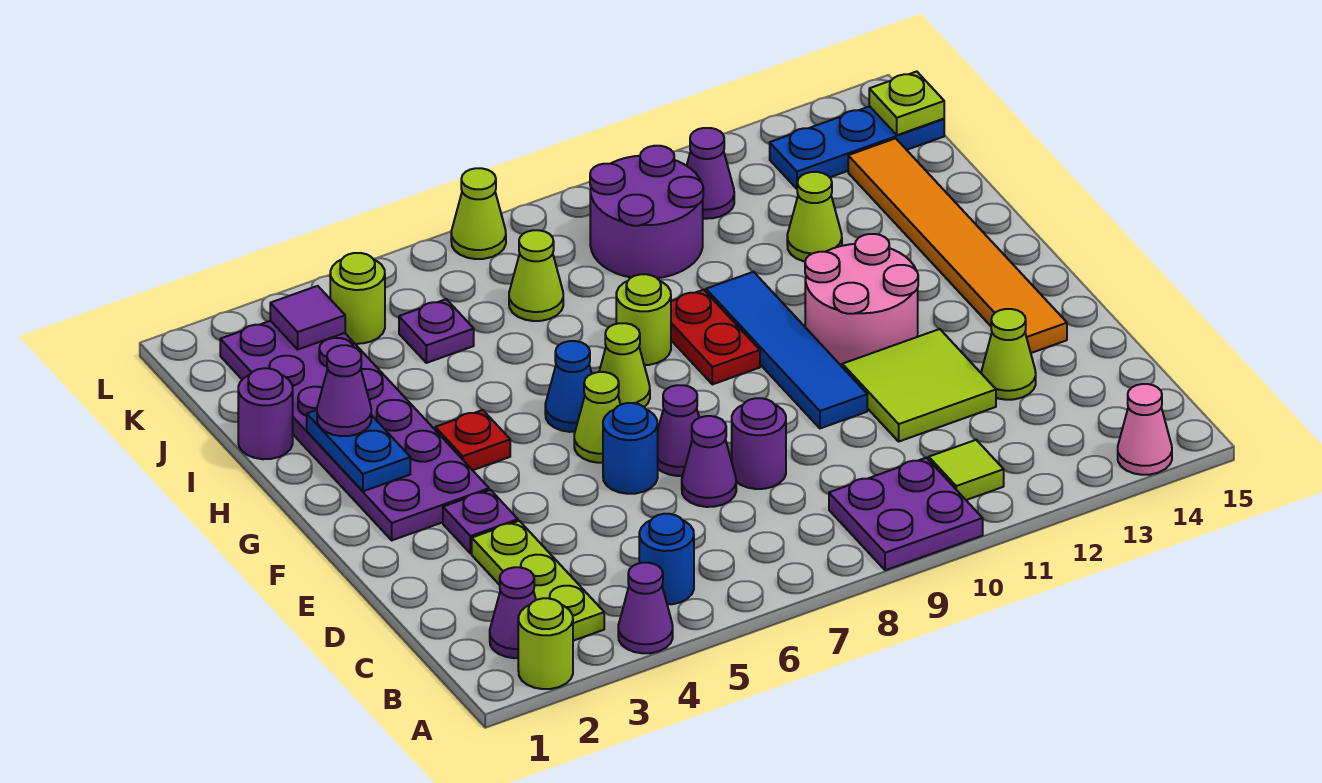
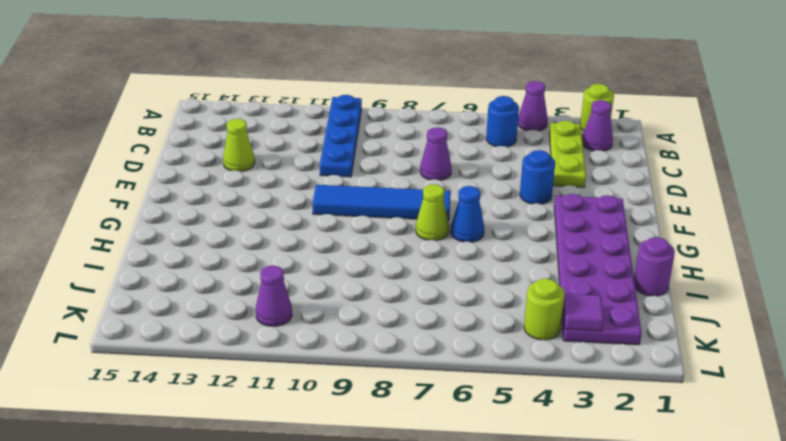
blue 1x4 plate [320,95,362,177] -> purple 2x2 plate [829,458,983,570]
blue 1x1 round brick [520,150,555,204] -> blue 1x1 round brick moved to [603,403,658,494]
blue 1x4 tile [312,185,451,221] -> blue 1x4 tile turned to [706,272,867,428]
none -> pink 1x1 cone [1118,384,1172,475]
none -> lime 1x1 tile [929,440,1004,500]
none -> purple 1x1 round brick [732,398,786,489]
none -> lime 2x2 tile [842,329,996,441]

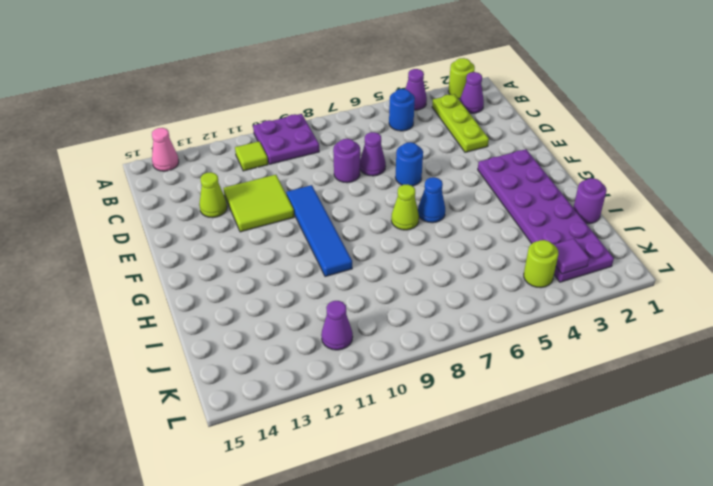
none -> purple 1x1 plate [443,490,518,554]
none -> purple 1x1 cone [658,385,699,476]
none -> orange 1x6 tile [848,138,1067,353]
none -> lime 1x1 cone [574,372,621,463]

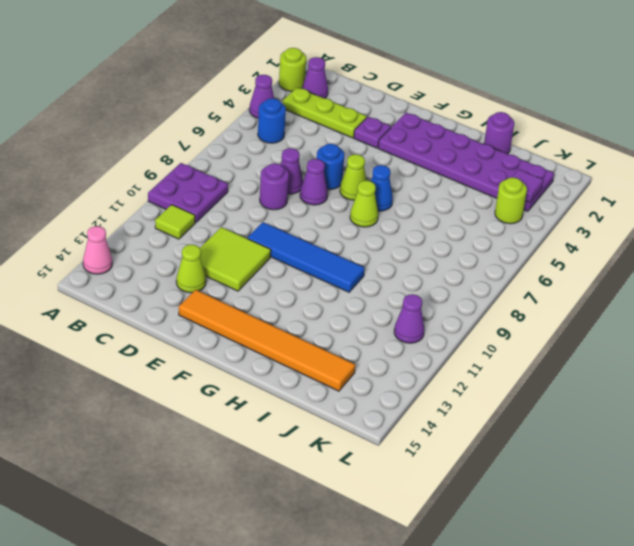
none -> pink 2x2 round brick [805,234,918,365]
none -> red 1x1 plate [435,410,510,470]
none -> red 1x2 plate [671,290,760,384]
none -> lime 1x1 round brick [616,274,671,365]

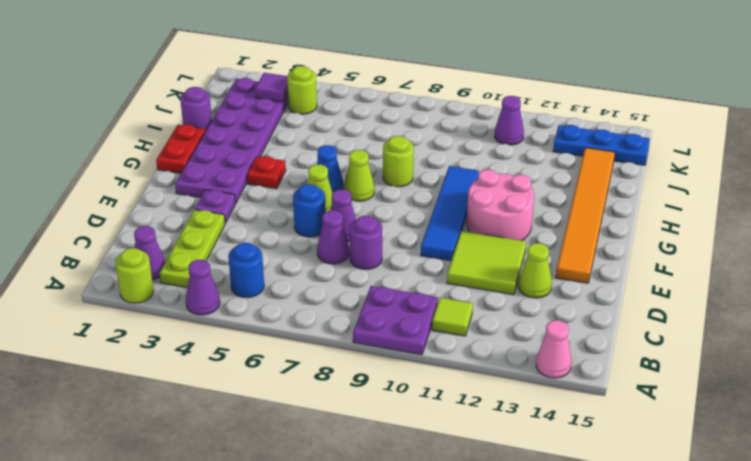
red 1x2 plate [156,125,206,173] -> red 1x2 plate moved to [671,290,760,384]
none -> lime 1x1 cone [787,172,842,262]
none -> purple 1x1 plate [399,299,474,363]
none -> lime 1x1 cone [509,230,563,321]
none -> purple 2x2 round brick [590,146,703,278]

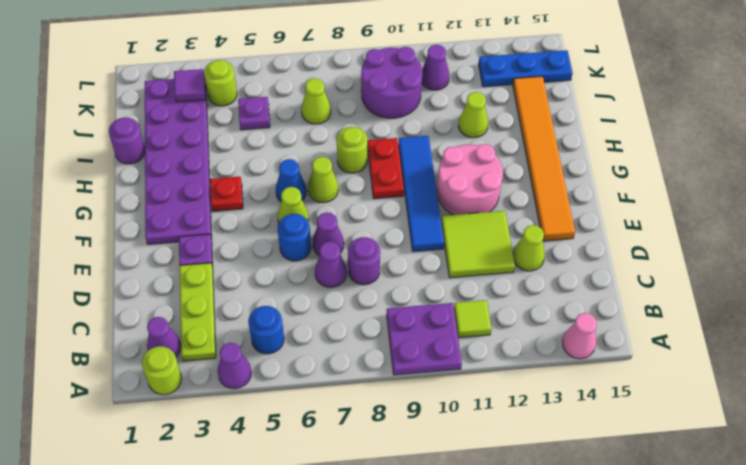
none -> lime 1x1 cone [451,168,506,259]
none -> blue 1x2 plate [307,410,410,491]
none -> lime 1x1 plate [869,72,944,135]
none -> purple 1x1 cone [317,345,371,436]

